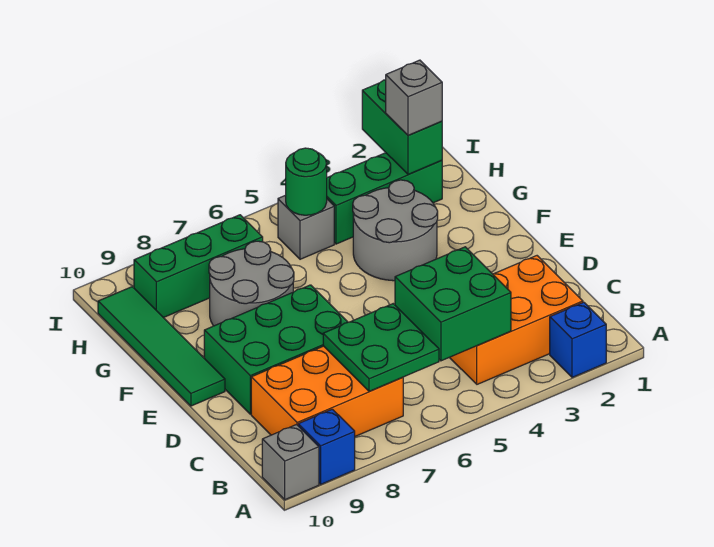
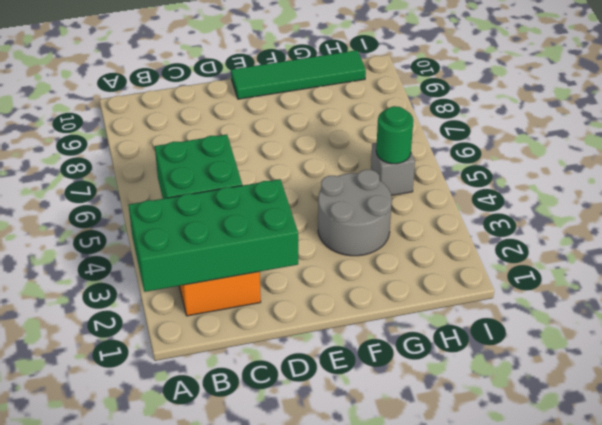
green 2x4 brick [129,179,298,292] -> none
none -> blue 1x1 brick [550,302,606,377]
none -> blue 1x1 brick [298,409,355,484]
none -> grey 1x1 brick [262,425,319,500]

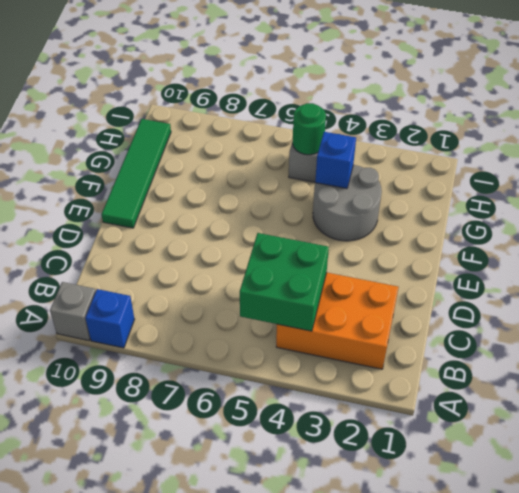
blue 1x1 brick [315,132,356,188] -> blue 1x1 brick moved to [550,302,606,377]
none -> orange 2x3 brick [251,346,403,436]
none -> green 2x3 brick [204,285,348,414]
none -> grey 2x2 round brick [209,241,294,326]

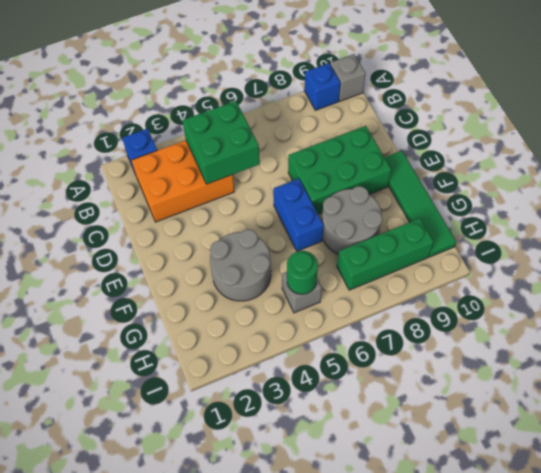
blue 1x2 brick [273,179,324,251] -> none
none -> orange 2x3 brick [251,346,403,436]
none -> green 1x3 brick [327,153,442,244]
none -> green 2x2 plate [323,304,439,392]

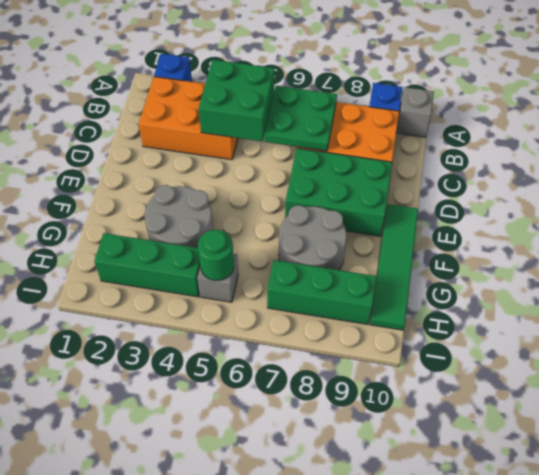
none -> green 1x2 brick [362,80,442,175]
none -> grey 1x1 brick [386,60,442,135]

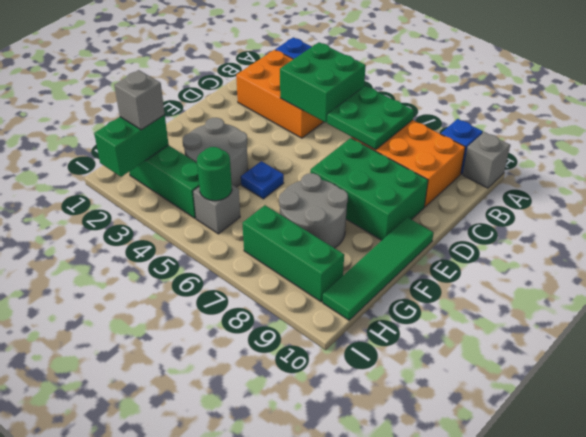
blue 1x1 plate [241,161,284,199] -> none

